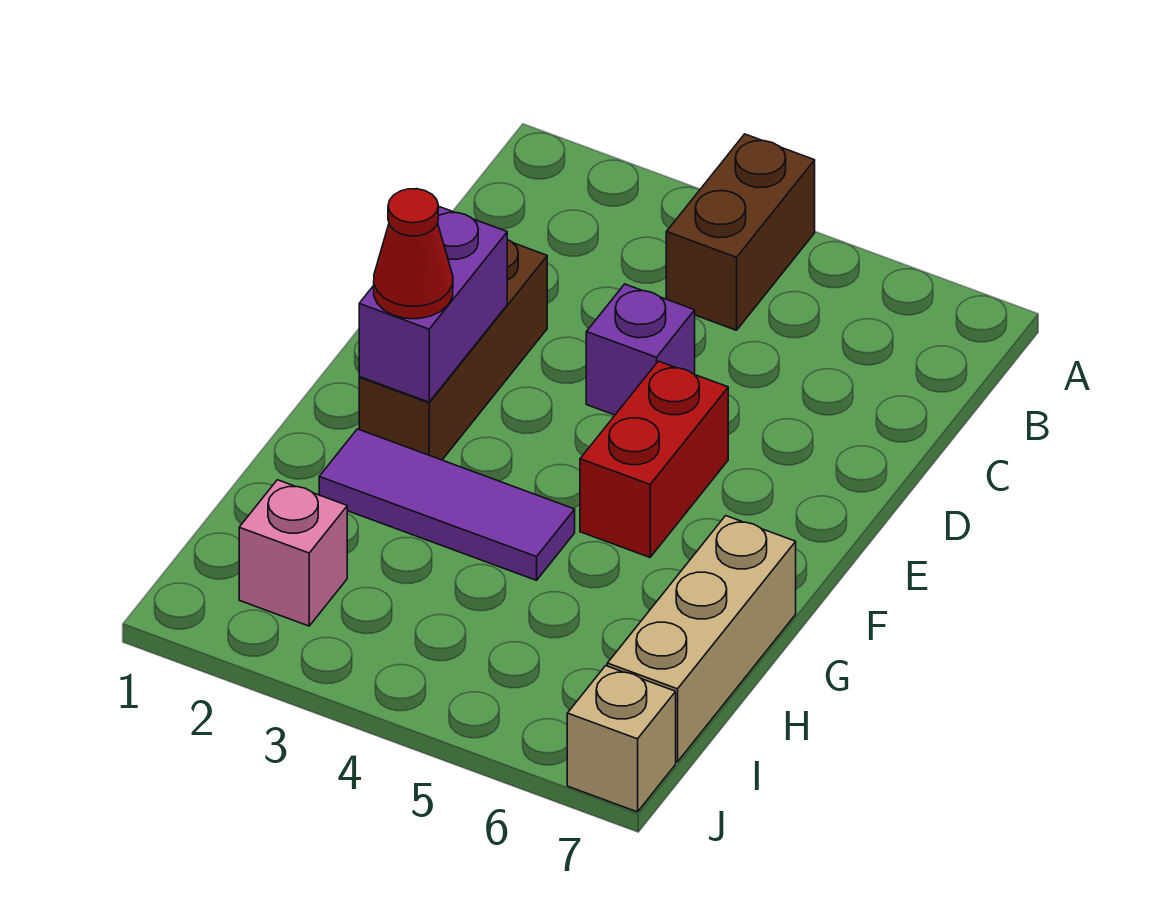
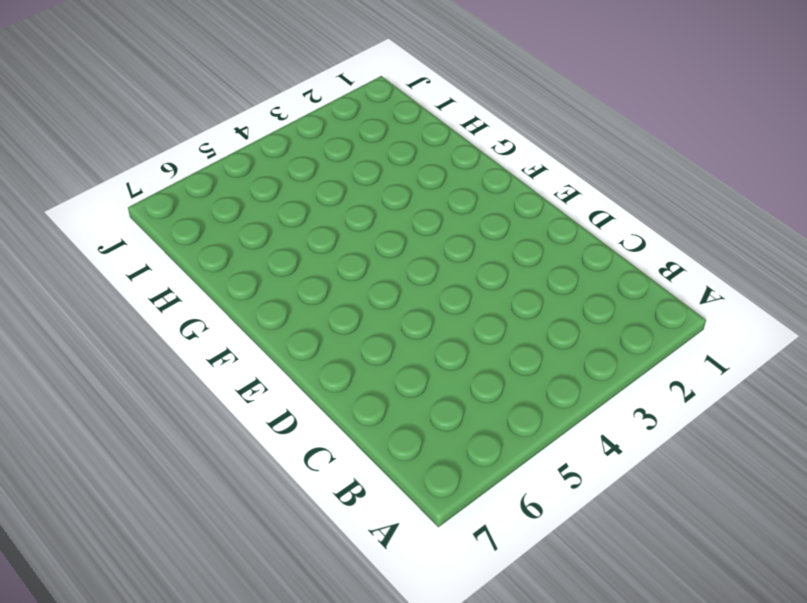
none -> brown 1x2 brick [666,134,815,330]
none -> brown 1x3 brick [359,240,547,460]

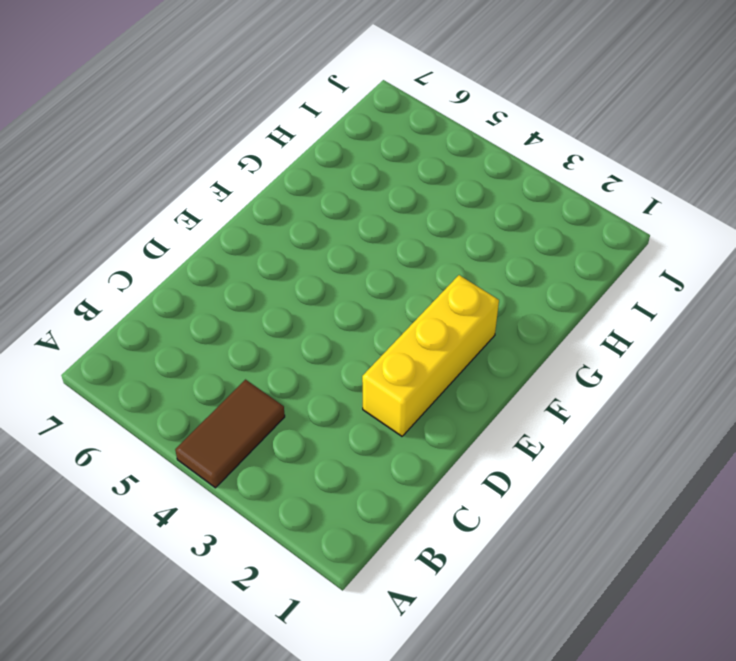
brown 1x2 tile [175,380,285,488] -> brown 1x2 brick [666,134,815,330]
yellow 1x3 brick [362,275,499,436] -> brown 1x3 brick [359,240,547,460]
none -> purple 1x1 brick [586,284,695,415]
none -> red 1x2 brick [580,361,728,557]

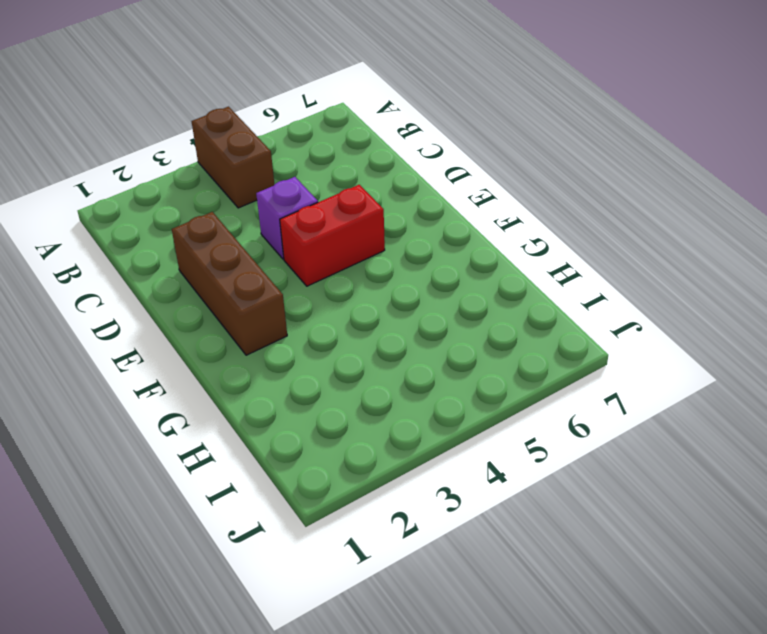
red 1x2 brick [280,185,385,286] -> red 1x2 brick turned to [580,361,728,557]
none -> purple 1x3 tile [319,429,575,580]
none -> tan 1x3 brick [607,516,796,762]

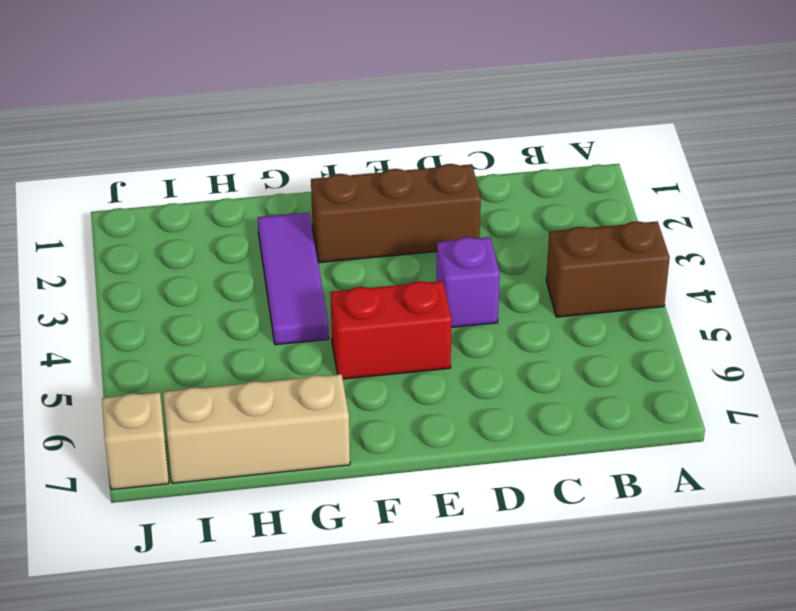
none -> pink 1x1 brick [239,480,347,626]
none -> purple 1x2 brick [359,206,507,402]

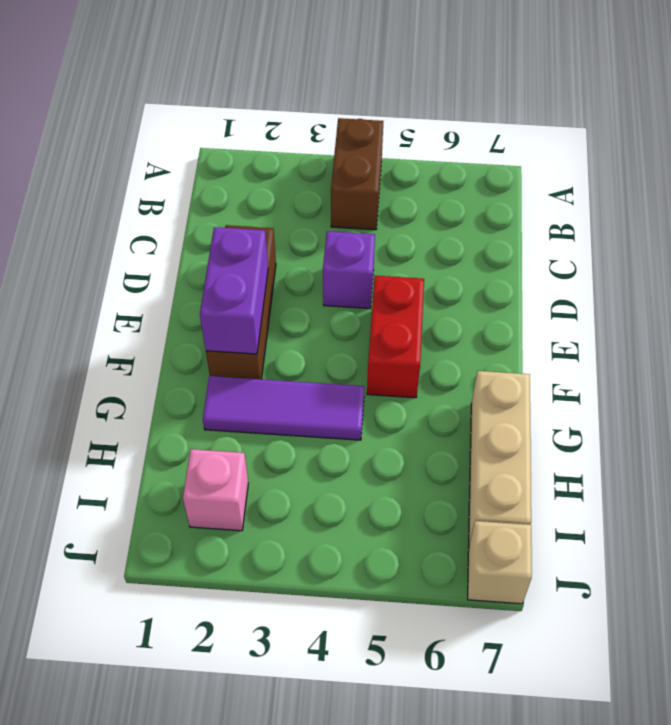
none -> red 1x1 cone [374,189,453,319]

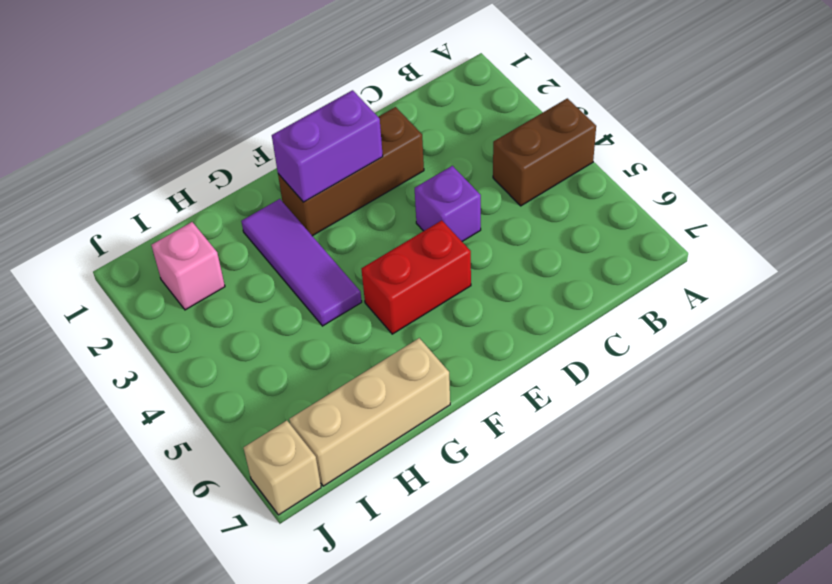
none -> red 1x1 cone [374,189,453,319]

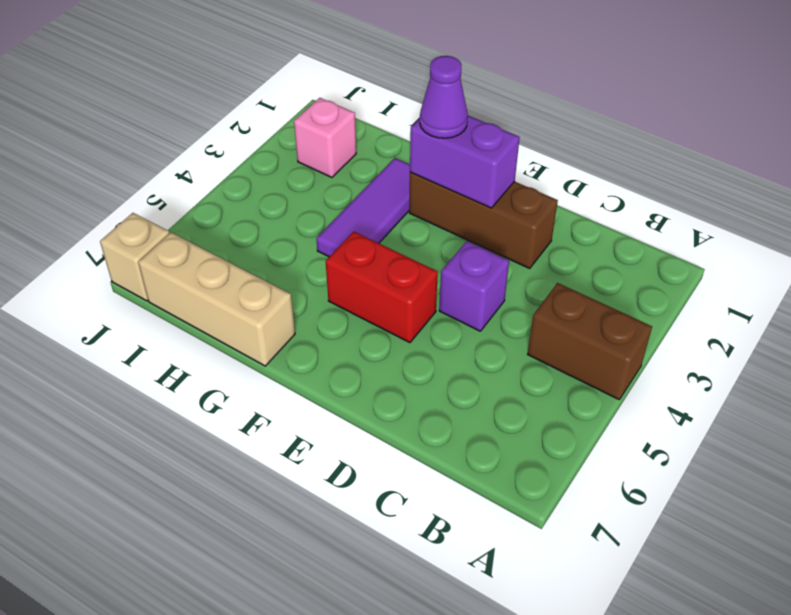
purple 1x1 cone [420,56,468,138] -> red 1x1 cone [374,189,453,319]

